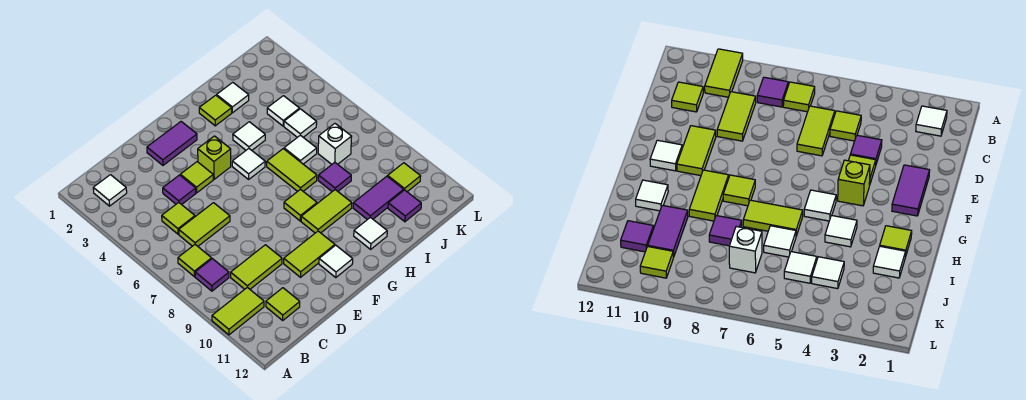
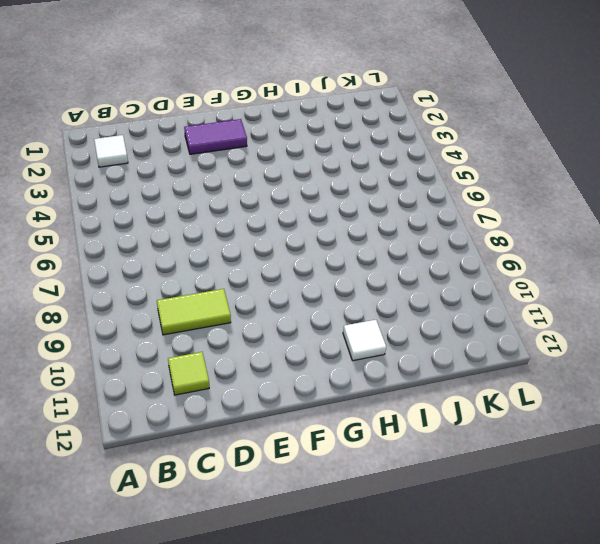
none -> lime 1x2 tile [212,287,264,335]
none -> lime 1x1 tile [178,245,212,277]
none -> purple 1x1 tile [195,259,229,291]
none -> lime 1x1 tile [162,202,195,234]

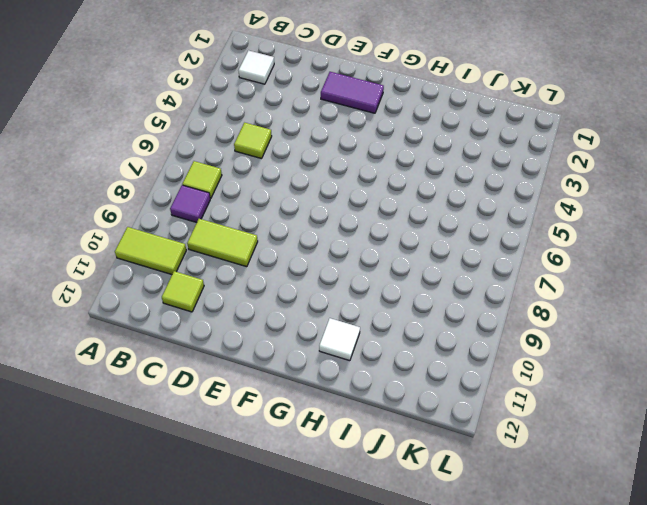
none -> lime 1x2 tile [179,203,230,246]
none -> purple 1x1 tile [163,175,196,205]
none -> lime 1x1 tile [180,162,213,193]
none -> lime 1x2 tile [284,231,335,277]

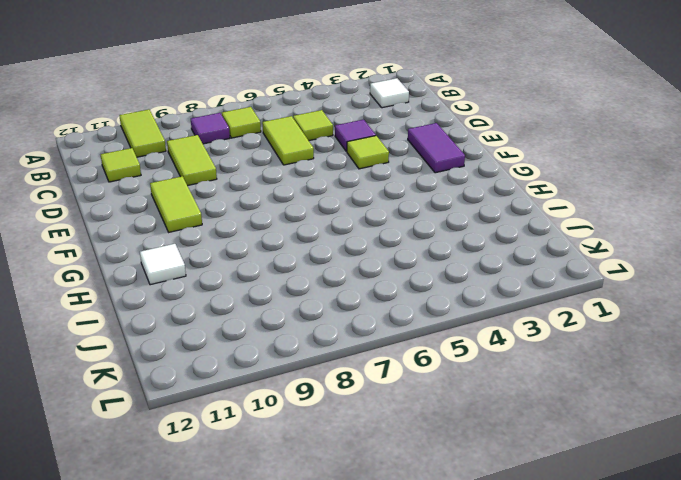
none -> lime 1x1 brick [198,136,231,179]
none -> white 1x1 tile [319,245,353,278]
none -> white 1x1 tile [232,149,265,179]
none -> lime 1x1 tile [284,189,317,221]

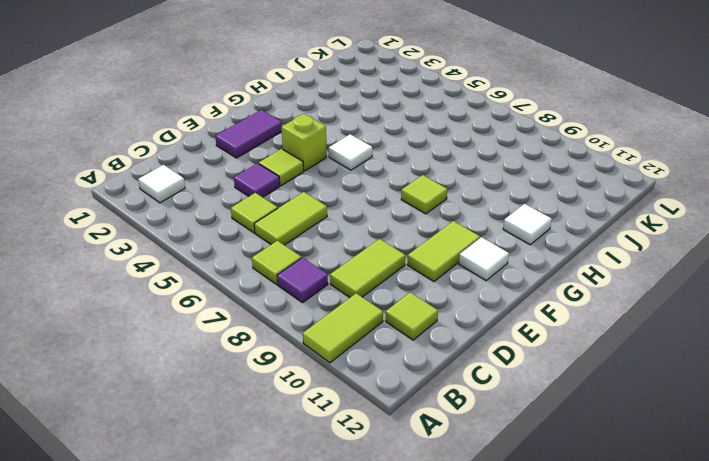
none -> lime 1x2 tile [301,190,352,233]
none -> lime 1x1 tile [199,95,232,126]
none -> white 1x1 tile [233,122,265,150]
none -> lime 1x2 tile [267,149,317,191]

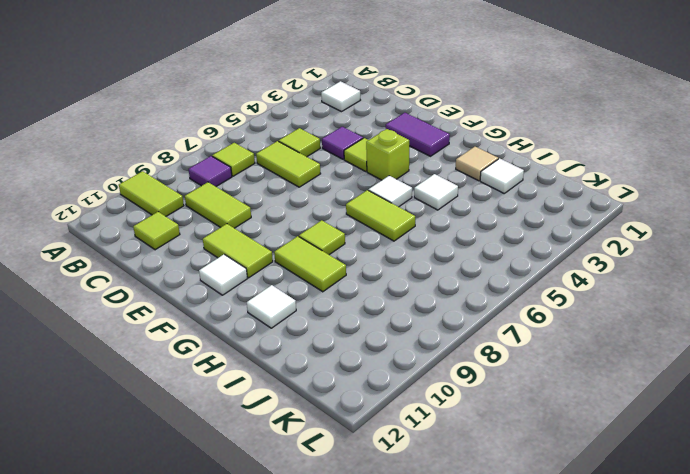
lime 1x2 tile [346,190,415,241] -> lime 1x2 tile turned to [267,149,317,191]
tan 1x1 tile [456,147,498,181] -> lime 1x1 tile [199,95,232,126]
none -> white 1x1 tile [284,135,317,164]
none -> purple 1x1 tile [318,163,351,192]
none -> purple 1x2 tile [353,176,404,220]
none -> white 1x1 tile [267,96,300,126]

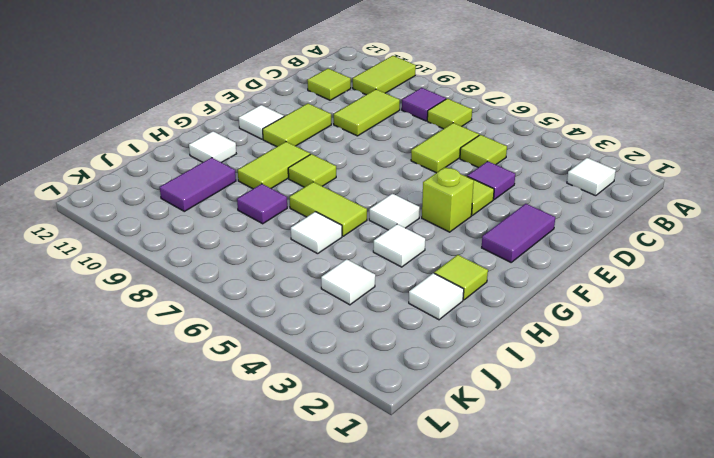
none -> white 1x1 tile [284,109,317,137]
none -> white 1x1 brick [318,124,352,164]
none -> purple 1x1 tile [388,190,421,222]
none -> lime 1x1 tile [388,163,421,192]

